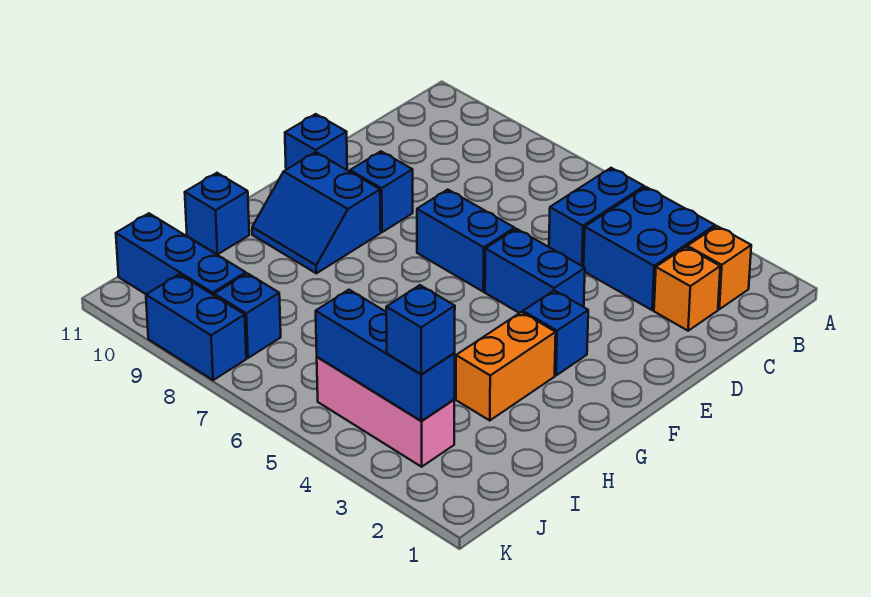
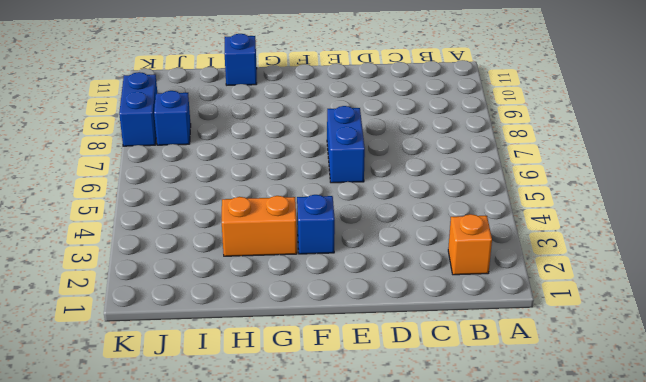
none -> blue 2x2 brick [584,187,715,310]
none -> blue 1x2 brick [549,168,644,267]
none -> orange 1x1 brick [654,247,720,331]

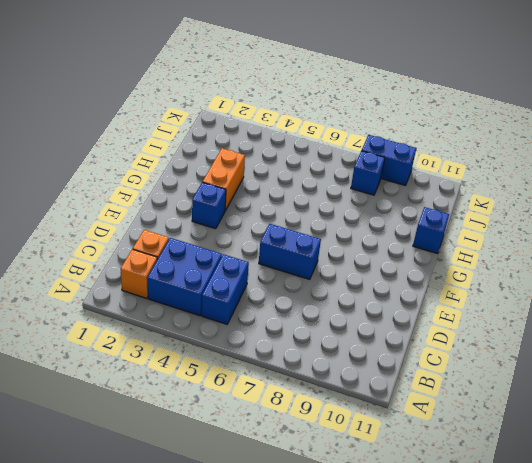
none -> blue 1x2 brick [485,229,585,313]
none -> blue 1x1 brick [350,151,413,232]
none -> blue 1x1 brick [285,114,347,170]

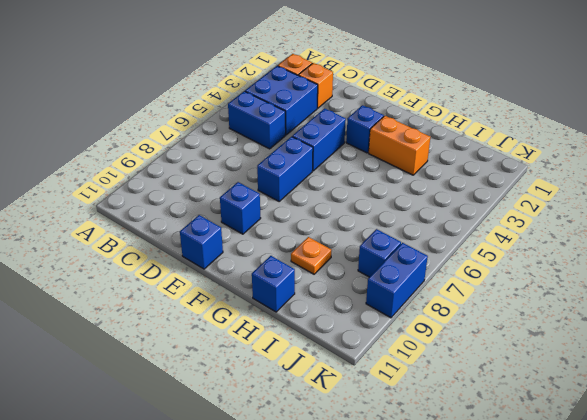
orange 1x1 plate [291,237,331,274] -> none
none -> blue 2x2 slope [252,152,381,273]
none -> pink 1x3 brick [317,357,454,467]
none -> blue 1x3 brick [116,213,246,295]

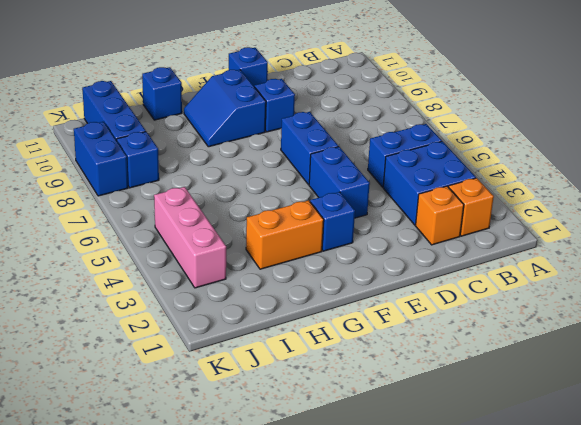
none -> blue 1x3 brick [316,290,455,421]
none -> blue 1x1 brick [386,285,455,374]

